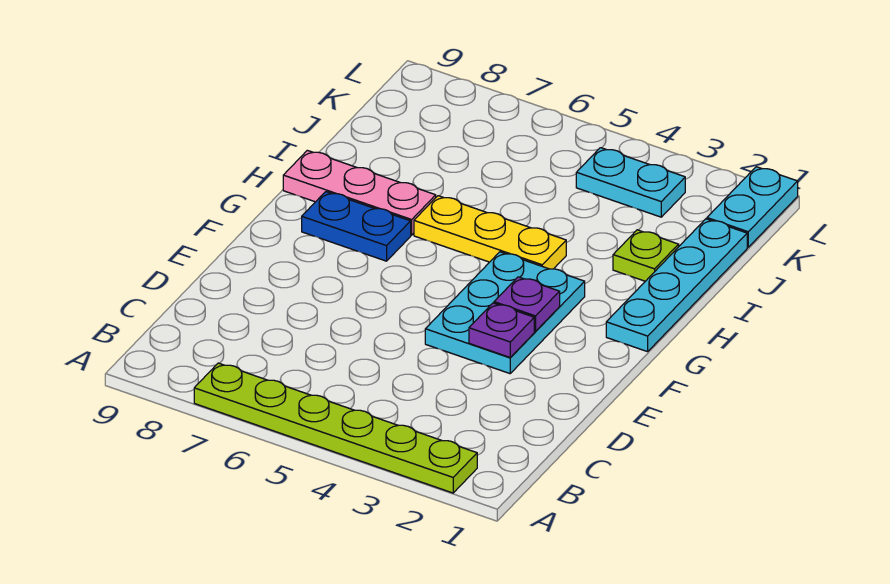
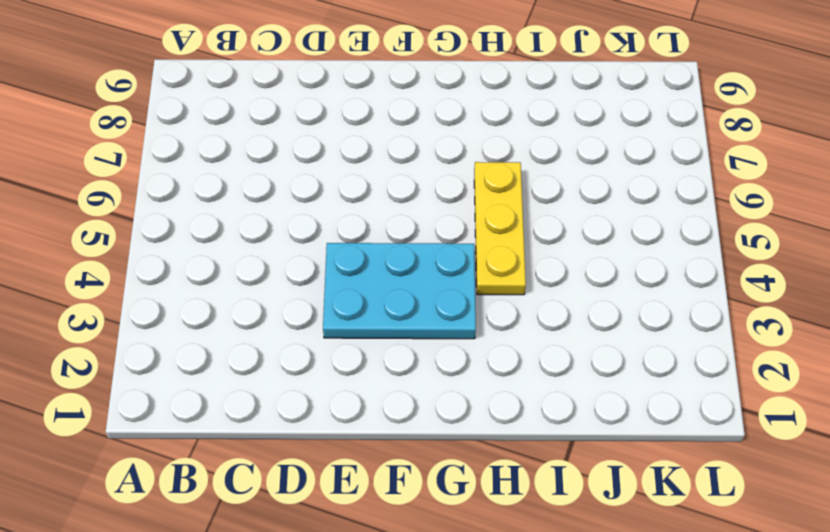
none -> lime 1x6 plate [194,363,477,493]
none -> cyan 1x4 plate [606,219,747,352]

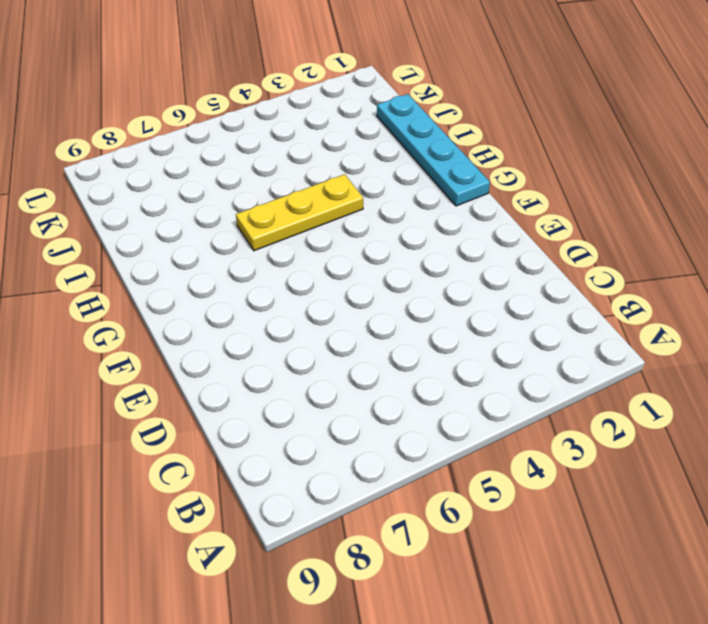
none -> lime 1x6 plate [194,363,477,493]
none -> cyan 2x3 plate [425,252,585,374]

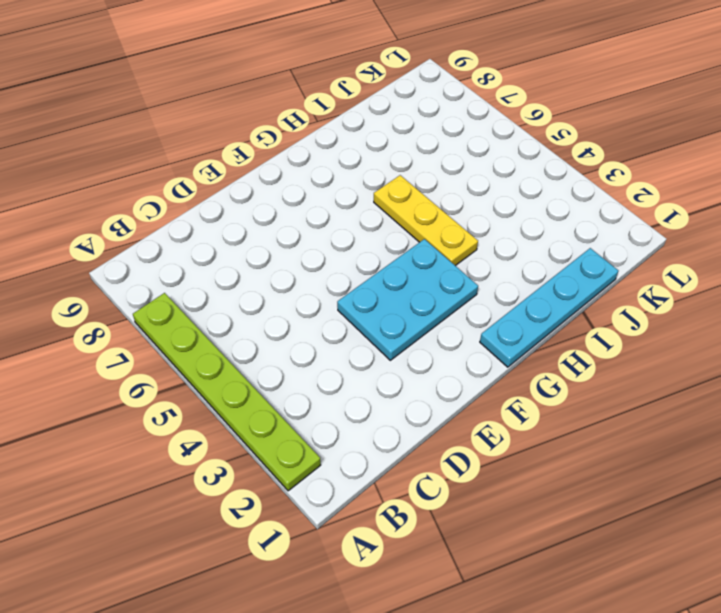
none -> blue 1x2 plate [302,192,411,261]
none -> pink 1x3 plate [283,150,436,235]

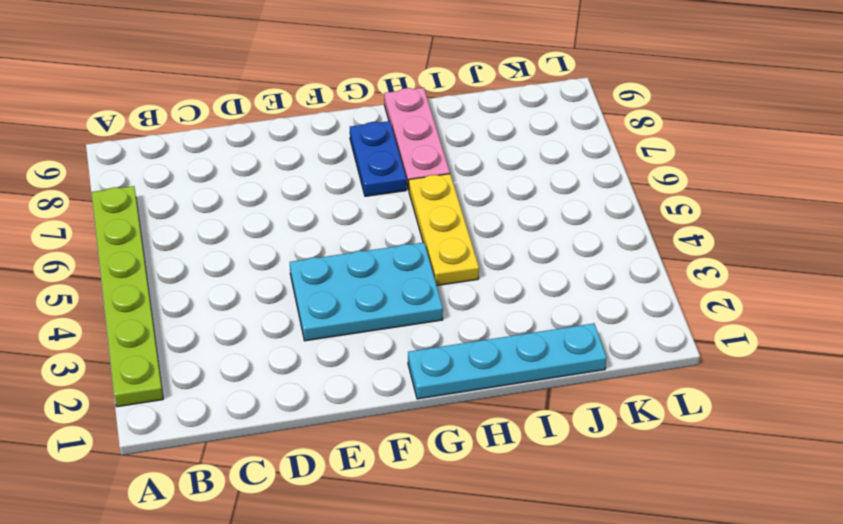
none -> lime 1x1 plate [613,230,679,281]
none -> cyan 1x2 plate [707,167,798,247]

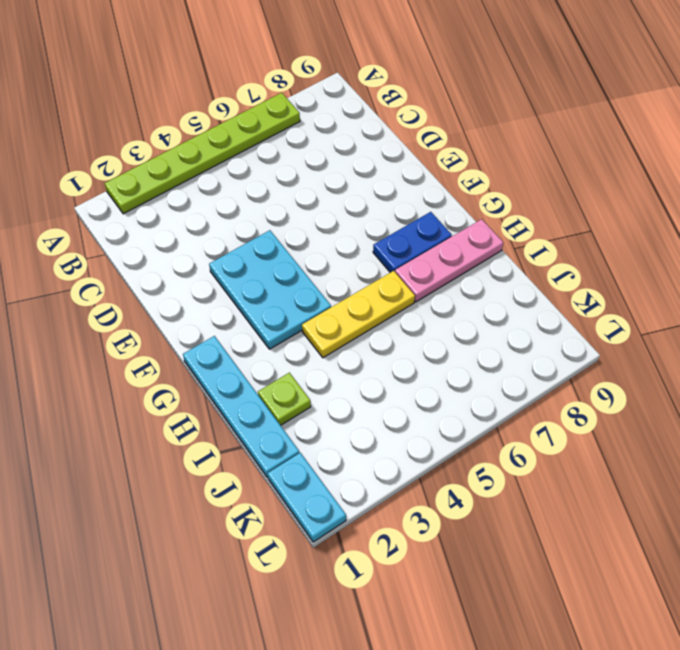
none -> cyan 1x2 plate [576,148,685,217]
none -> purple 1x1 plate [469,303,534,358]

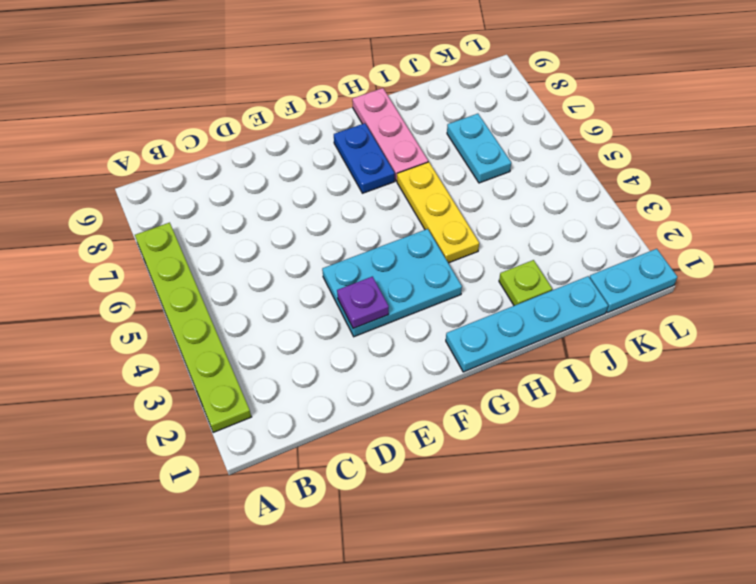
cyan 1x2 plate [447,114,511,183] -> cyan 1x2 plate moved to [576,148,685,217]
none -> purple 1x1 plate [494,277,560,331]

